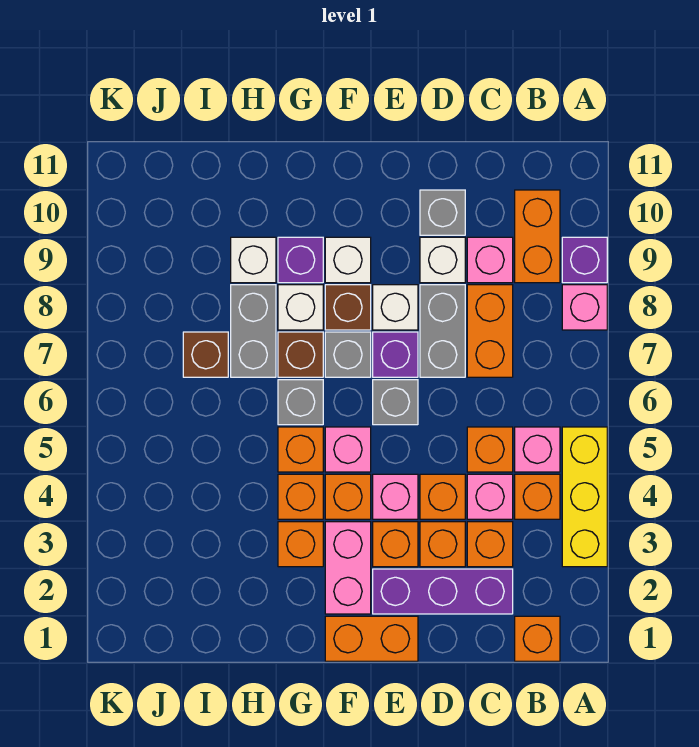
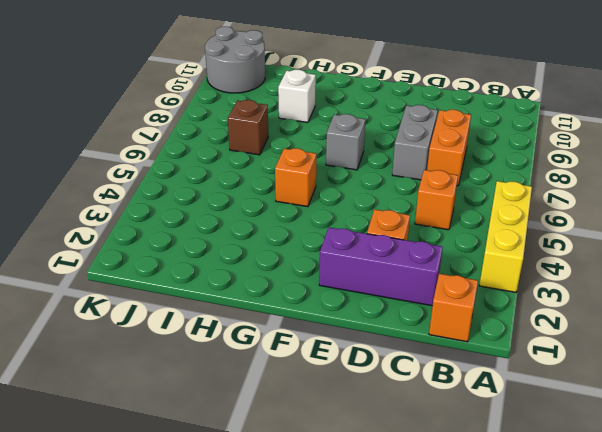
grey 2x2 round brick [205,27,265,93] -> none
none -> pink 1x1 brick [562,285,607,330]
none -> purple 1x1 brick [562,237,607,283]
none -> orange 1x1 brick [515,474,560,519]
none -> pink 1x1 brick [515,427,560,472]

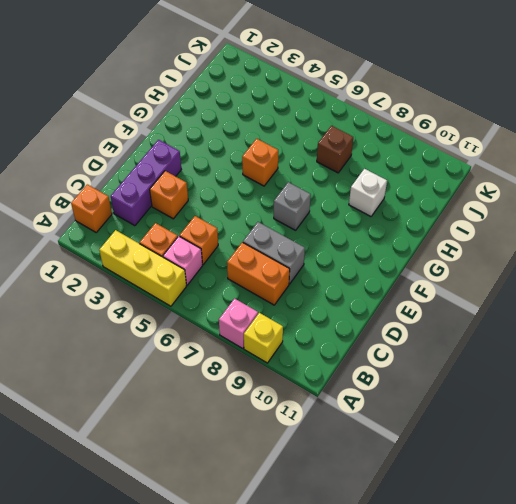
yellow 1x1 brick [244,313,283,363] -> purple 1x1 brick [562,237,607,283]
none -> orange 1x2 brick [515,190,560,283]
none -> orange 1x1 brick [467,522,513,567]
none -> pink 1x1 brick [467,474,513,519]
none -> pink 1x1 brick [467,237,513,283]

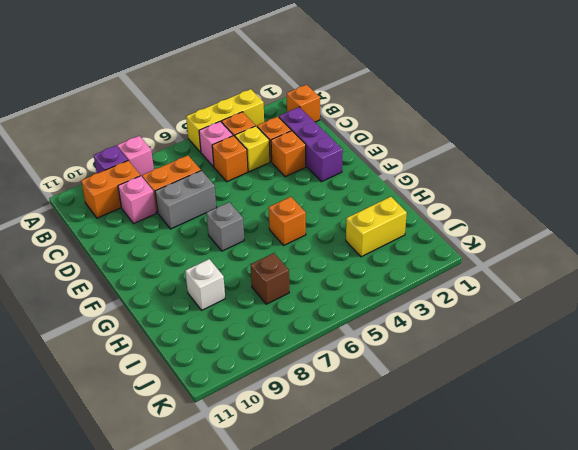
yellow 1x1 brick [235,126,270,172] -> pink 1x1 brick [467,474,513,519]
yellow 1x2 brick [346,197,407,257] -> none
none -> orange 1x1 brick [420,474,465,519]
none -> white 1x1 brick [420,237,465,283]
none -> grey 1x1 brick [420,190,465,235]
none -> orange 1x2 brick [325,616,418,661]

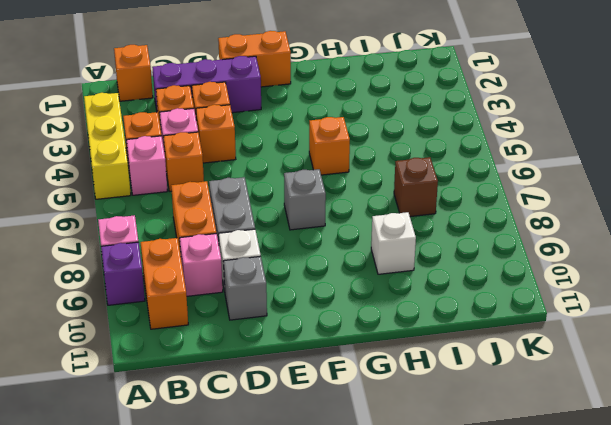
none -> orange 1x1 brick [373,522,418,567]
none -> pink 1x1 brick [373,474,418,519]
none -> grey 1x1 brick [373,380,418,425]
none -> purple 1x1 brick [373,332,418,377]

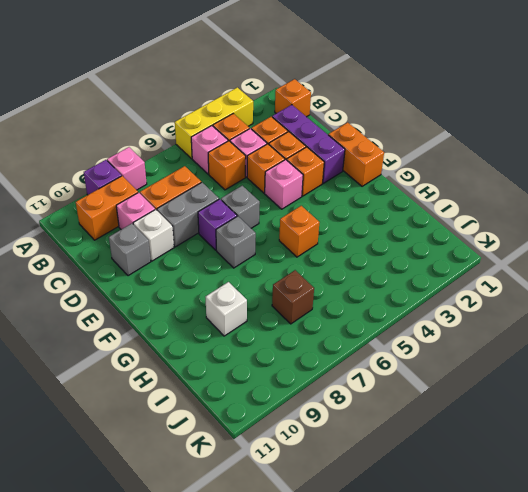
none -> white 1x1 brick [373,285,418,330]
none -> pink 1x2 brick [325,522,371,614]
none -> orange 1x1 brick [325,474,371,519]
none -> pink 1x1 brick [325,427,371,472]

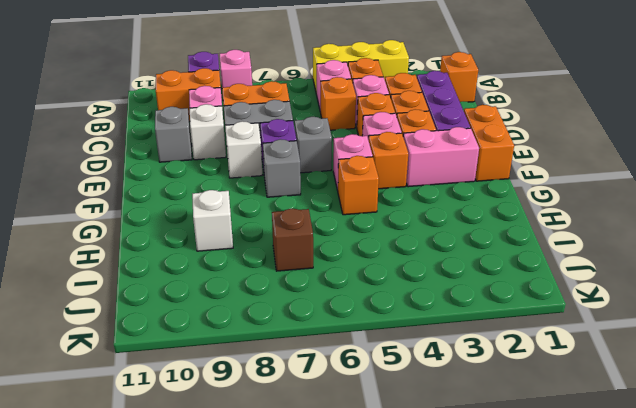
none -> brown 1x1 brick [325,285,371,330]
none -> white 1x1 brick [325,237,371,283]
none -> orange 1x1 brick [278,522,323,567]
none -> orange 1x1 brick [278,474,323,519]

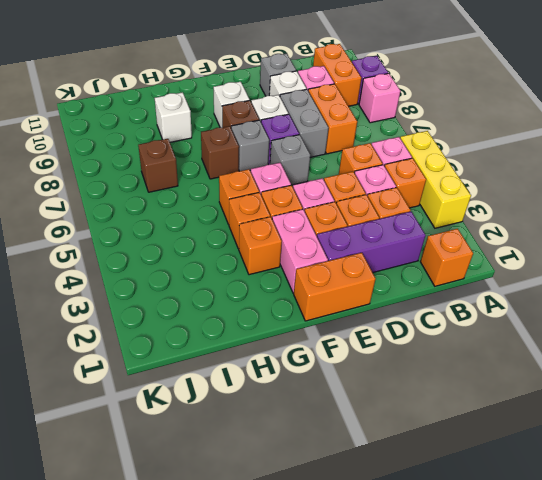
none -> grey 1x1 brick [278,380,323,425]
none -> white 1x1 brick [278,285,323,330]
none -> purple 1x1 brick [278,237,323,283]
none -> grey 1x2 brick [231,285,276,377]

